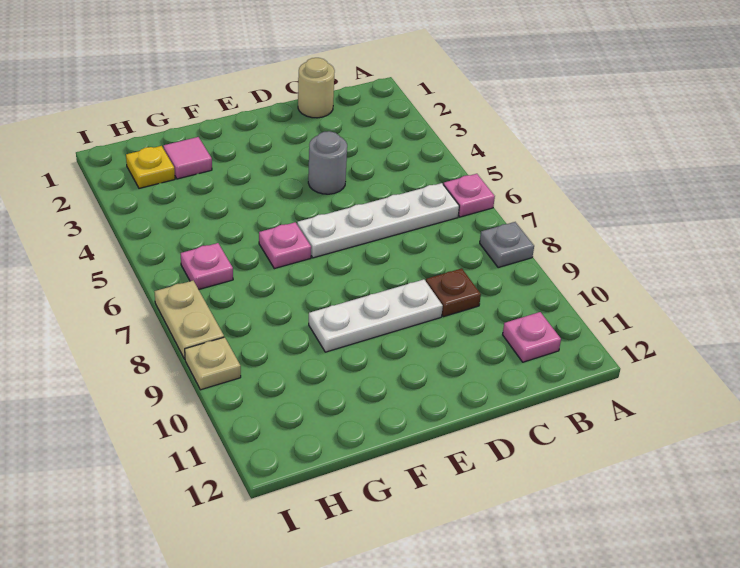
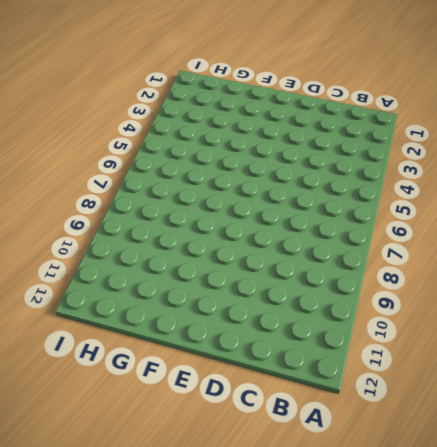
none -> pink 1x1 plate [443,174,495,217]
none -> grey 1x1 plate [480,222,534,268]
none -> white 1x4 plate [297,183,459,258]

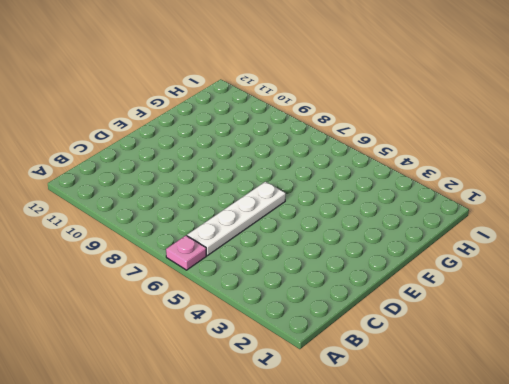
none -> grey 1x1 plate [480,222,534,268]
none -> pink 1x1 plate [503,312,561,362]
none -> tan 1x1 round brick [298,58,335,118]

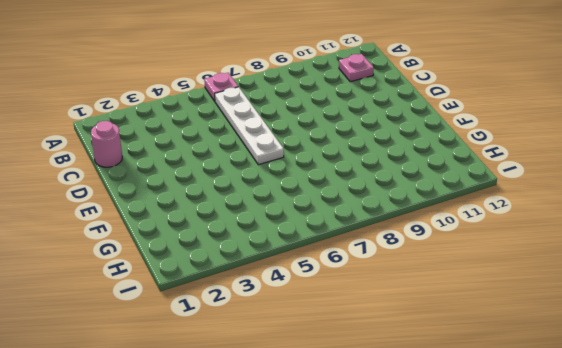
pink 1x1 round brick [91,121,122,167] -> tan 1x1 round brick [298,58,335,118]
none -> grey 1x1 plate [480,222,534,268]
none -> brown 1x1 plate [426,268,481,317]
none -> grey 1x1 round brick [308,131,347,194]

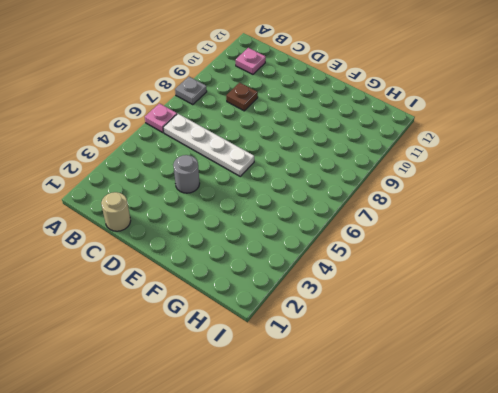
none -> white 1x3 plate [309,279,443,352]
none -> pink 1x1 plate [259,222,311,269]
none -> pink 1x1 tile [163,137,212,179]

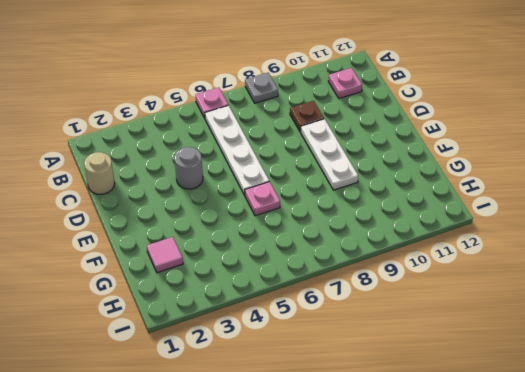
none -> yellow 1x1 plate [126,146,175,188]
none -> pink 1x1 plate [181,243,233,289]
none -> tan 1x2 plate [154,281,224,359]

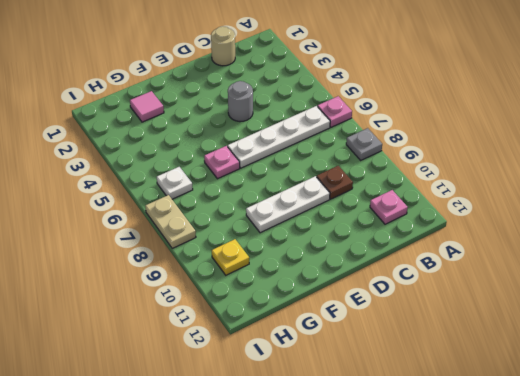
white 1x1 plate [157,167,193,199] -> pink 1x1 plate [181,243,233,289]
yellow 1x1 plate [212,239,249,275] -> yellow 1x1 plate moved to [126,146,175,188]
none -> tan 1x1 plate [185,337,241,390]

